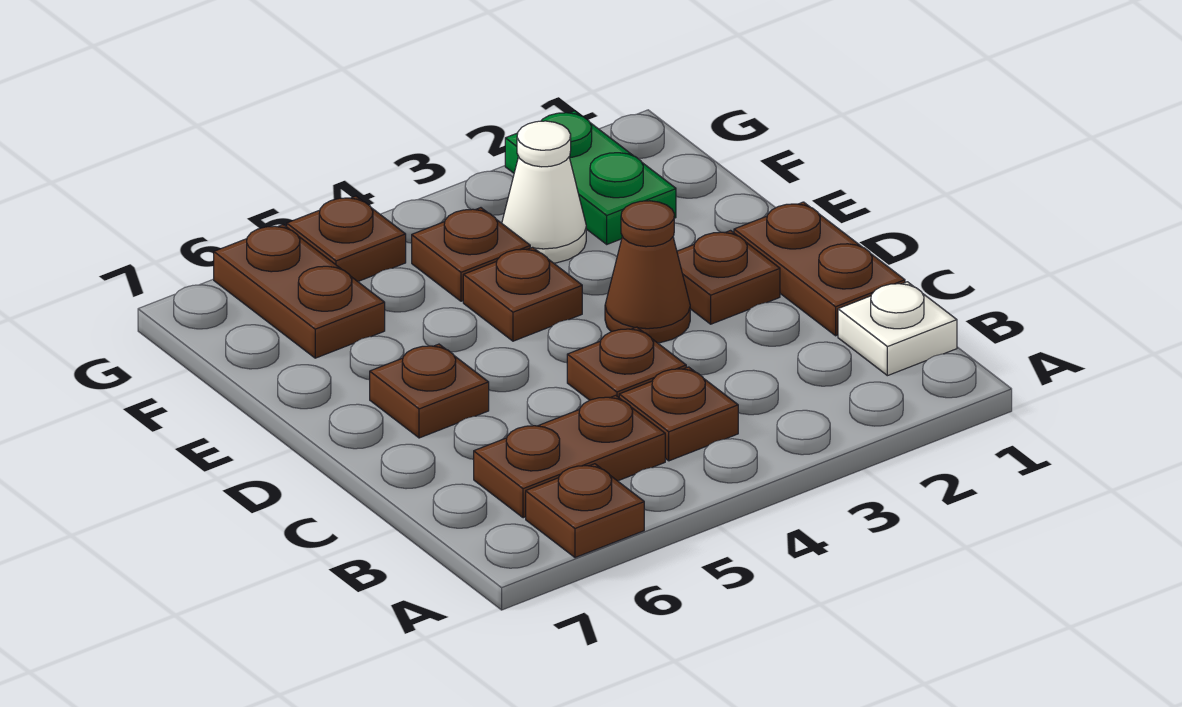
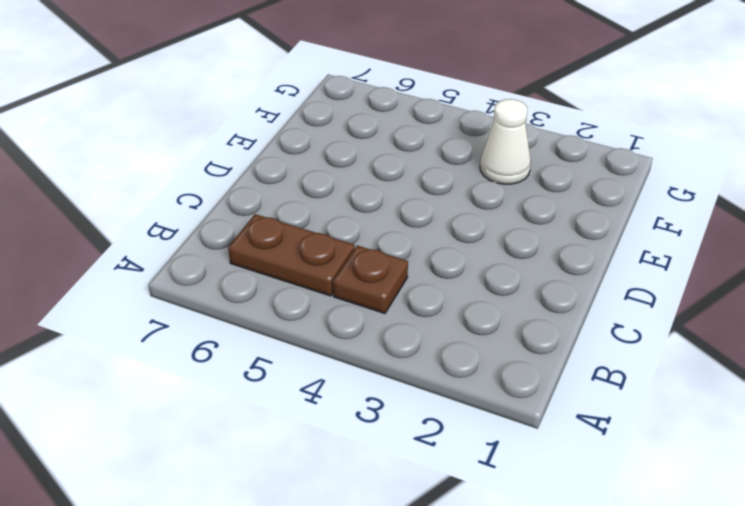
none -> brown 1x1 plate [526,464,644,558]
none -> white 1x1 plate [838,282,957,376]
none -> brown 1x2 plate [734,202,905,336]

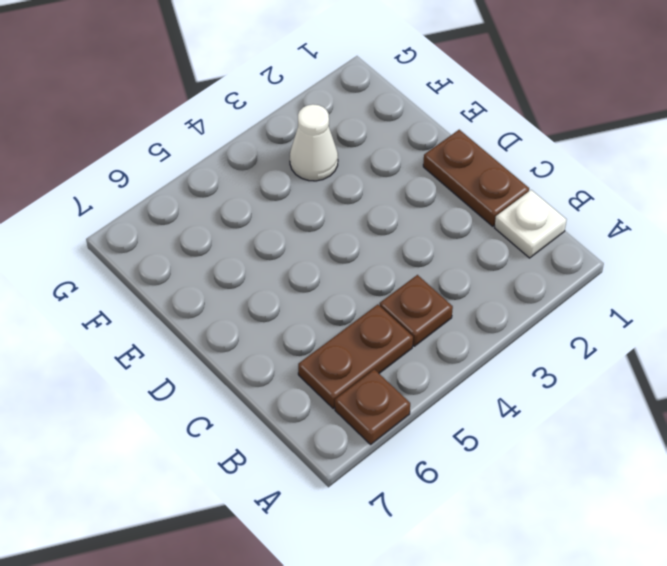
none -> brown 1x1 plate [567,327,686,400]
none -> brown 1x1 plate [677,231,780,324]
none -> brown 1x1 cone [605,201,690,343]

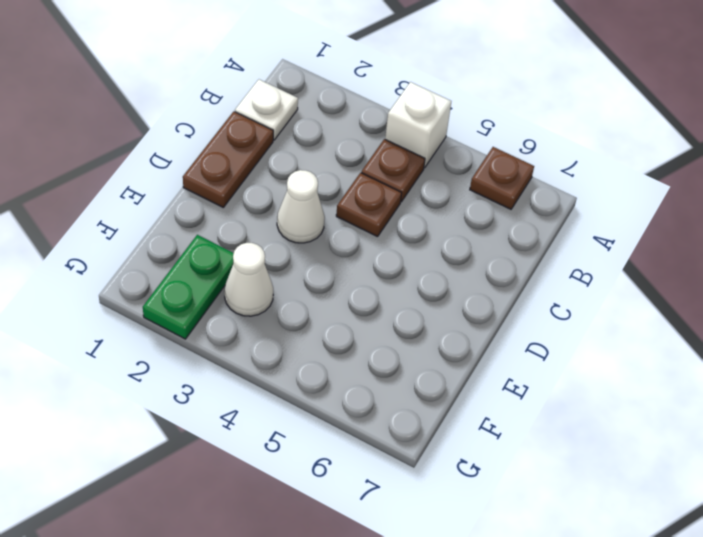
white 1x1 brick [385,82,451,168] -> none
white 1x1 cone [277,170,325,243] -> brown 1x1 cone [605,201,690,343]
none -> brown 1x2 plate [474,395,665,518]
none -> brown 1x1 plate [677,231,780,324]
none -> brown 1x1 plate [370,344,489,438]

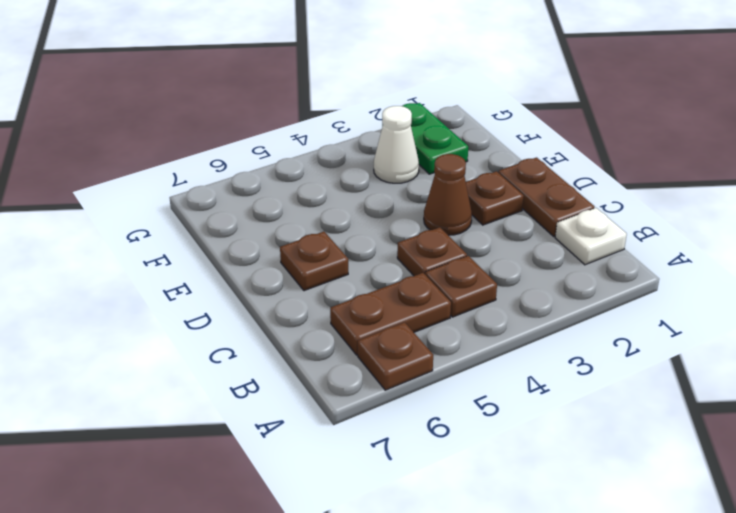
none -> brown 1x1 plate [463,247,582,341]
none -> brown 1x1 plate [412,208,530,301]
none -> brown 1x2 plate [214,225,385,358]

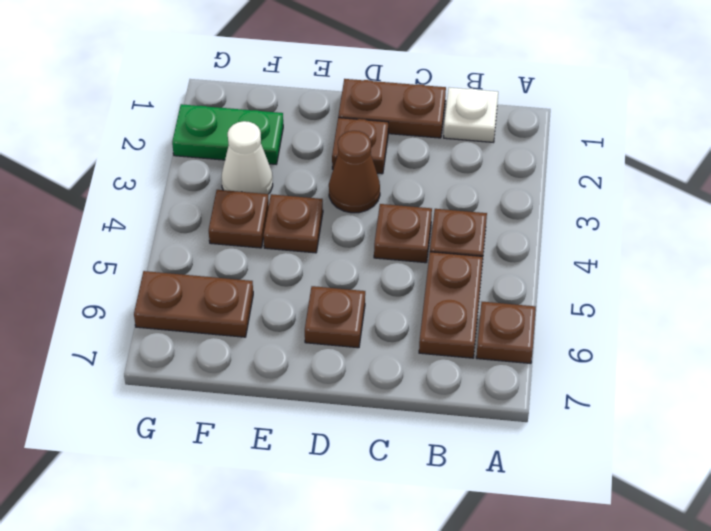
none -> brown 1x1 plate [287,196,406,281]

